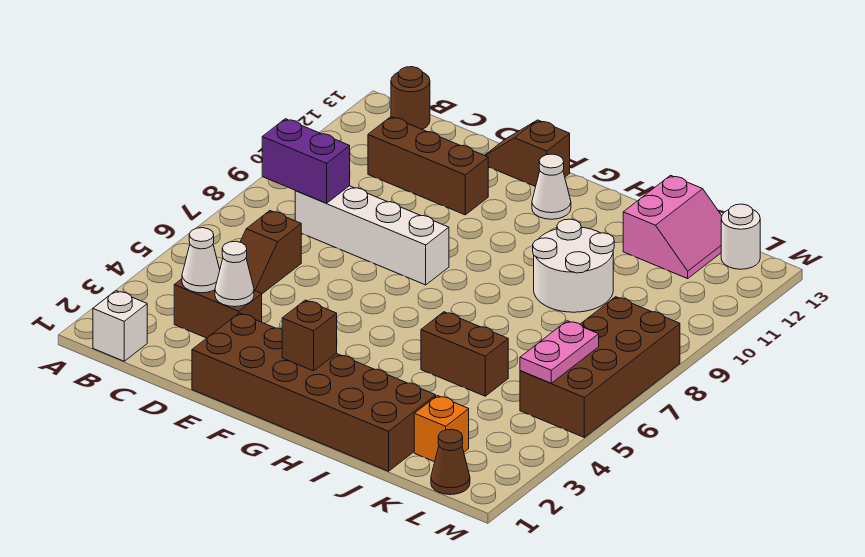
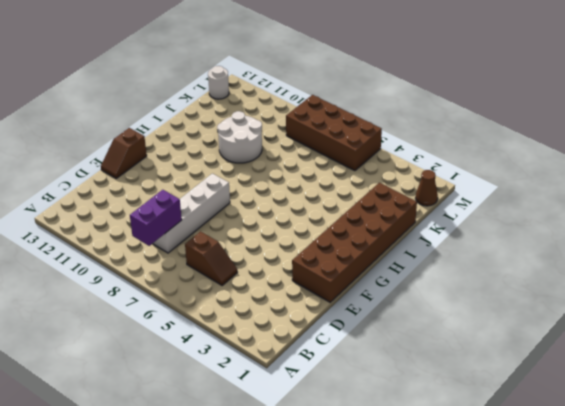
none -> white 1x1 brick [93,291,147,361]
none -> brown 1x1 round brick [391,67,430,130]
none -> brown 1x2 brick [174,279,262,338]

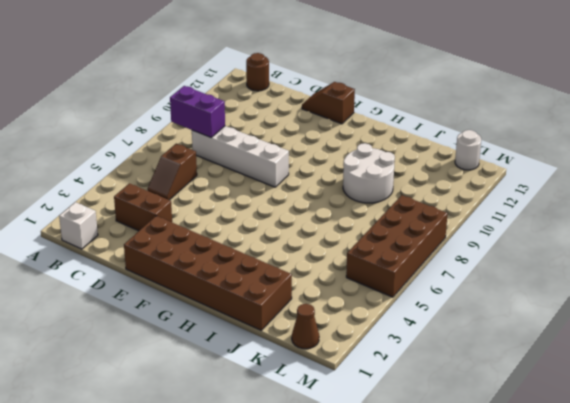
none -> brown 1x3 brick [368,117,488,215]
none -> white 1x1 cone [532,154,571,219]
none -> brown 1x2 brick [421,312,508,396]

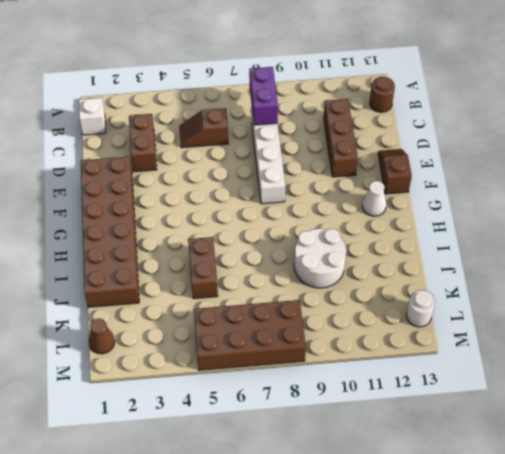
none -> pink 2x2 slope [623,175,722,279]
none -> orange 1x1 brick [414,396,469,462]
none -> white 1x1 cone [182,228,220,293]

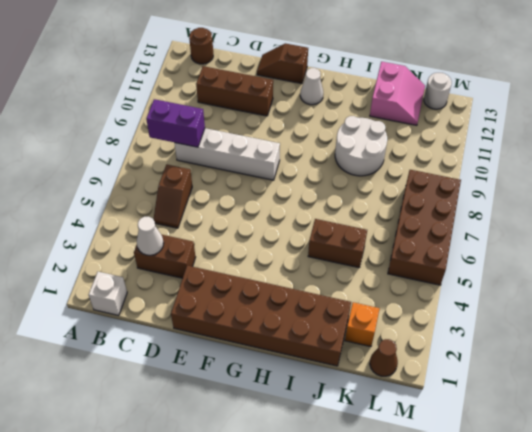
none -> white 1x1 cone [215,241,254,307]
none -> brown 1x1 brick [282,300,337,371]
none -> pink 1x2 plate [520,321,599,383]

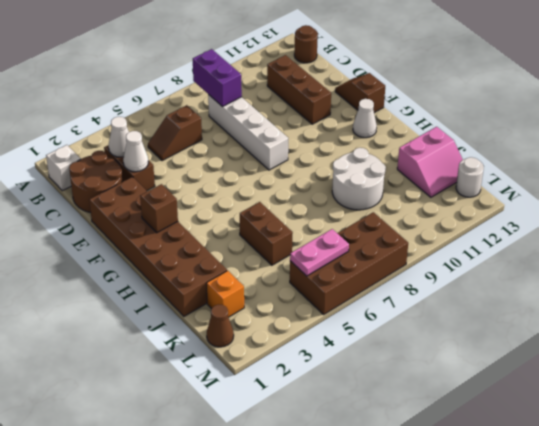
brown 2x2 round brick [69,151,123,213] -> none

